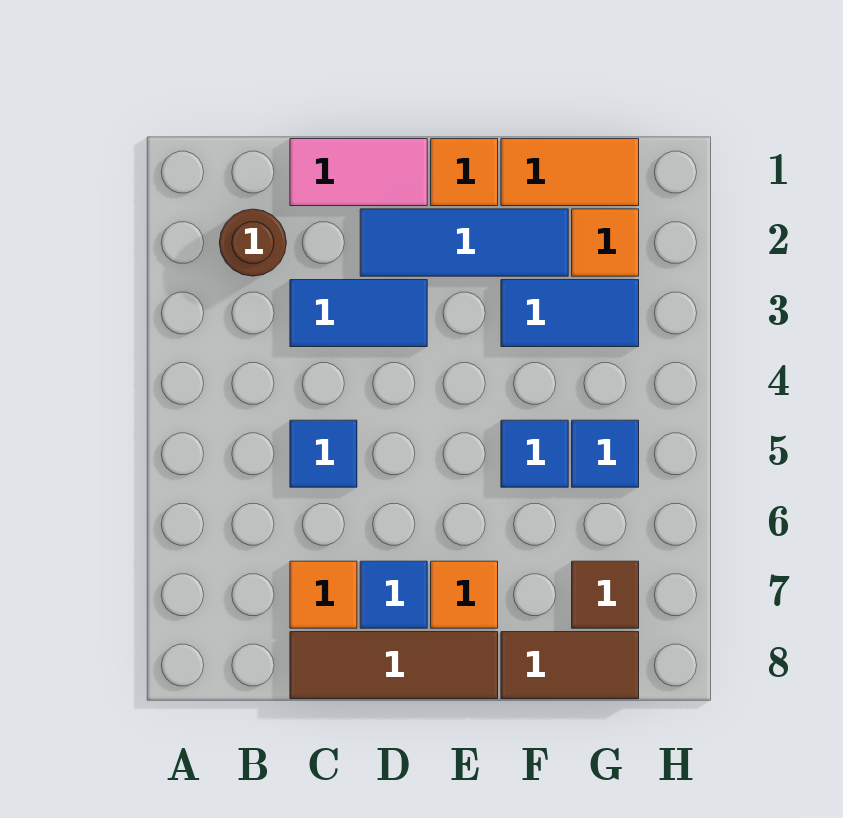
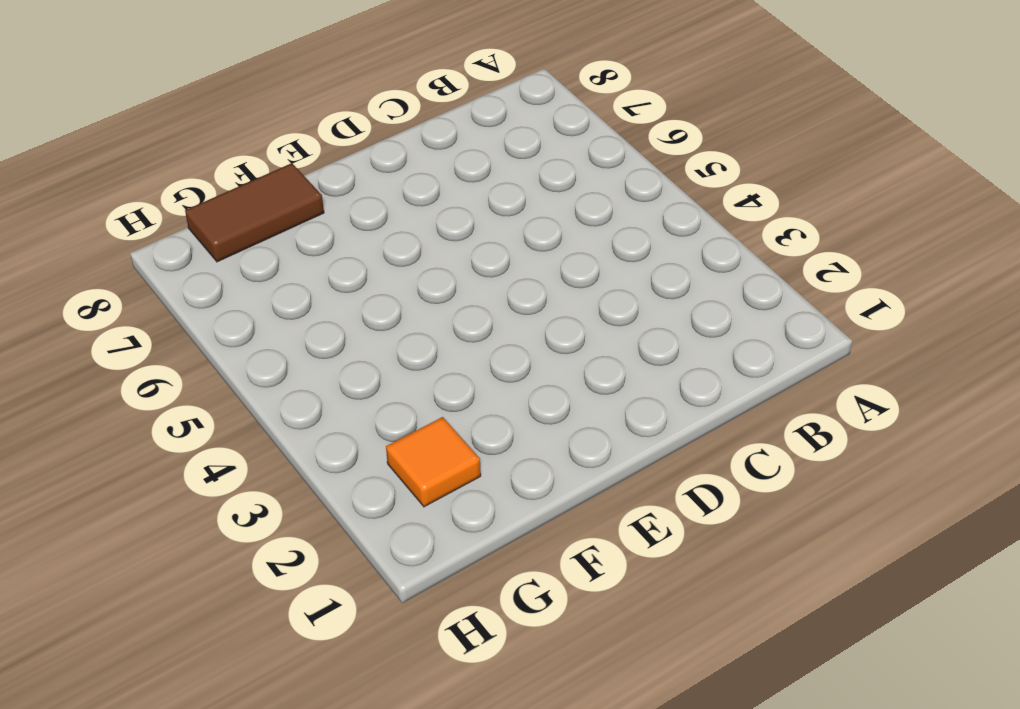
none -> brown 1x1 round brick [219,209,286,276]
none -> pink 1x2 tile [290,139,427,206]
none -> blue 1x2 tile [290,280,427,347]

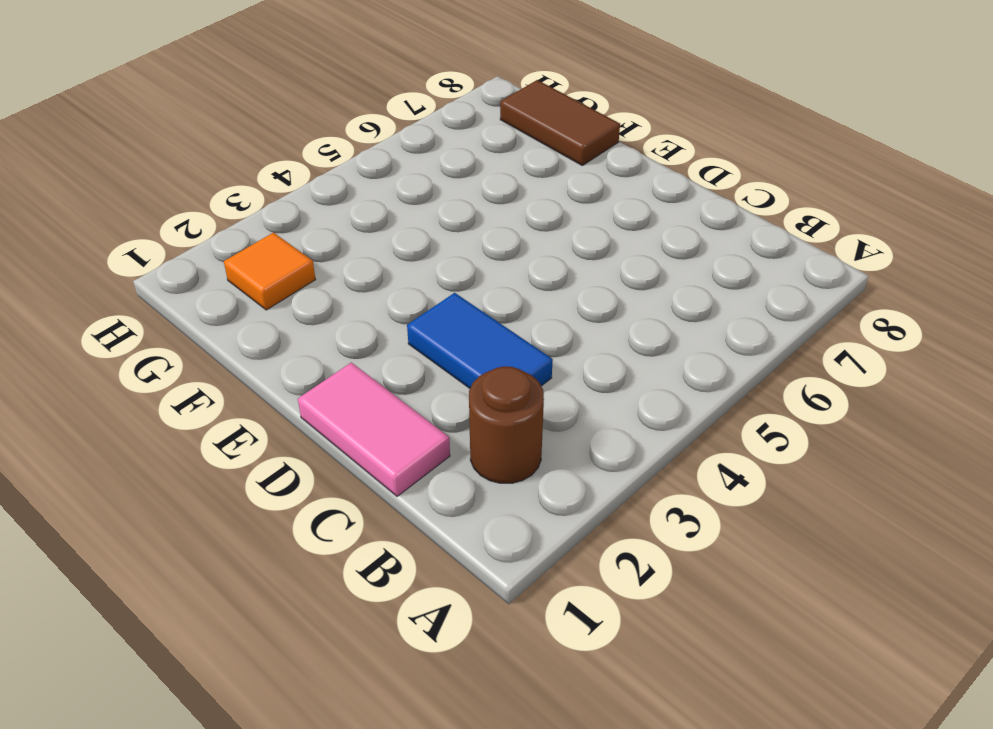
none -> blue 1x1 tile [290,420,357,487]
none -> orange 1x1 tile [290,561,357,628]
none -> brown 1x3 tile [290,632,498,699]

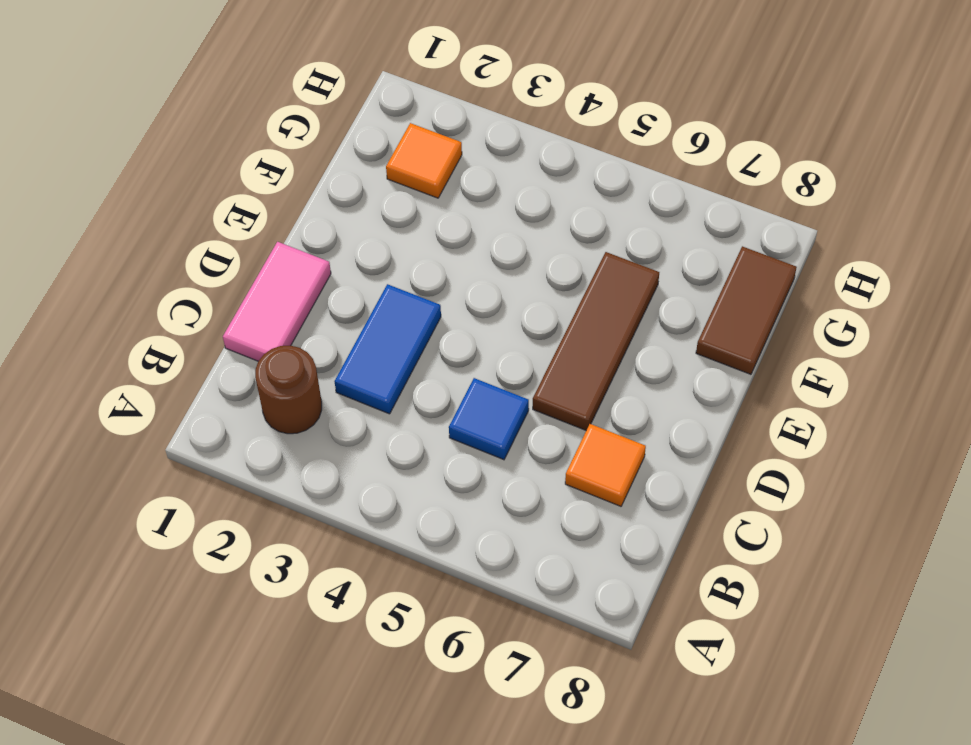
brown 1x3 tile [533,252,659,430] -> brown 1x3 tile moved to [290,632,498,699]
none -> blue 1x3 tile [360,209,568,276]
none -> blue 1x1 tile [360,561,427,628]
none -> orange 1x1 tile [431,139,498,206]

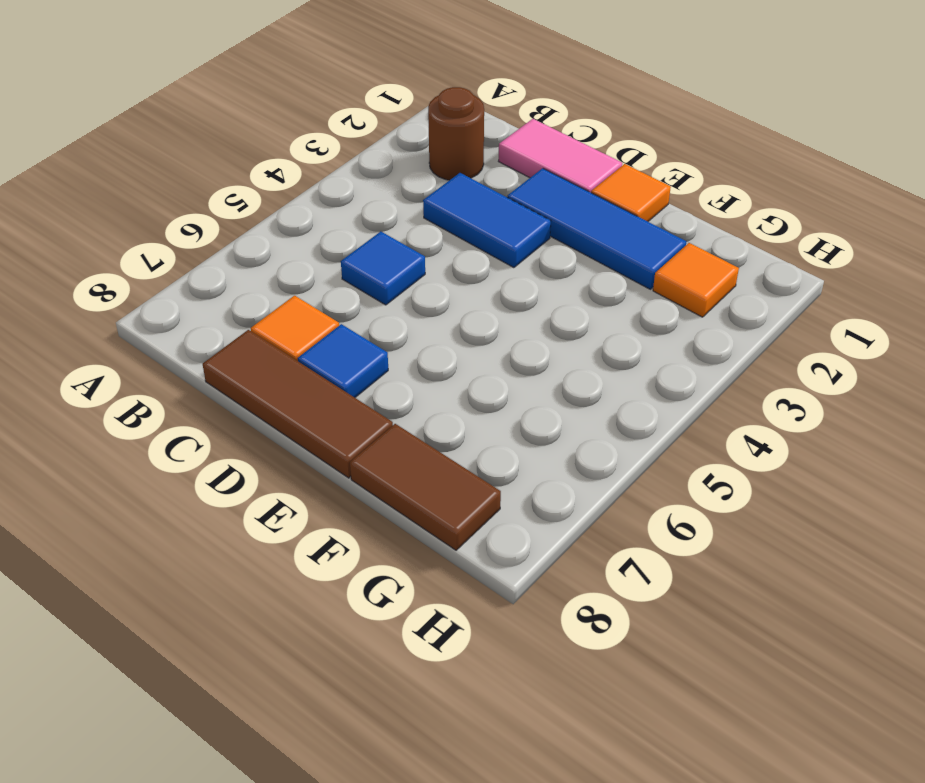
none -> orange 1x1 tile [431,561,498,628]
none -> orange 1x2 tile [501,139,639,206]
none -> blue 1x2 tile [501,280,639,347]

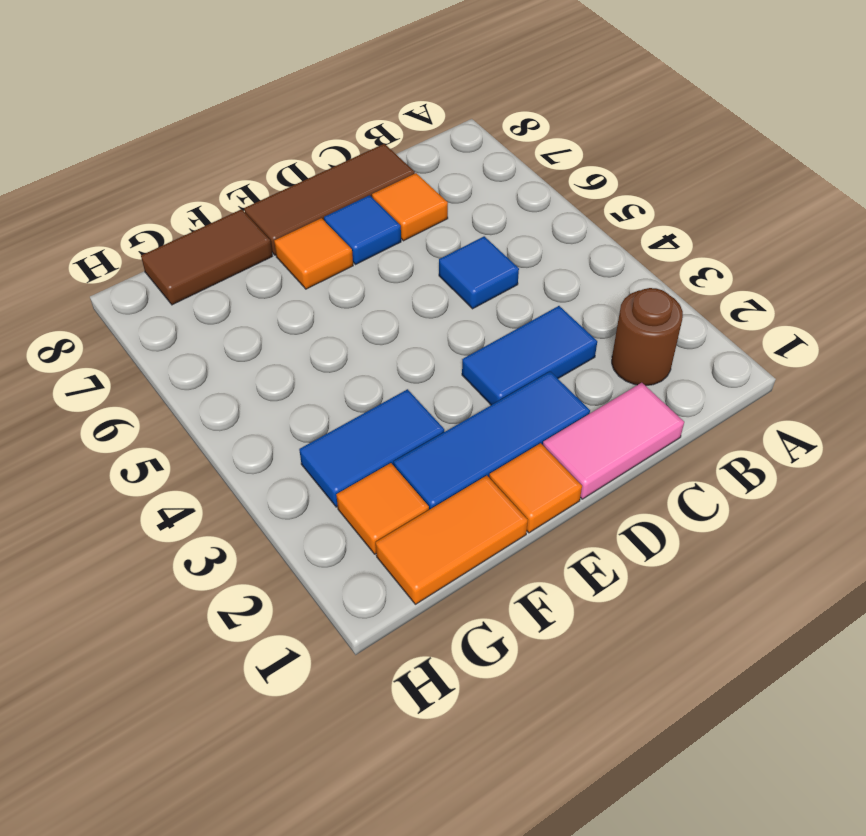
none -> blue 1x1 tile [501,420,568,487]
none -> blue 1x1 tile [572,420,639,487]
none -> brown 1x1 tile [572,561,639,628]

